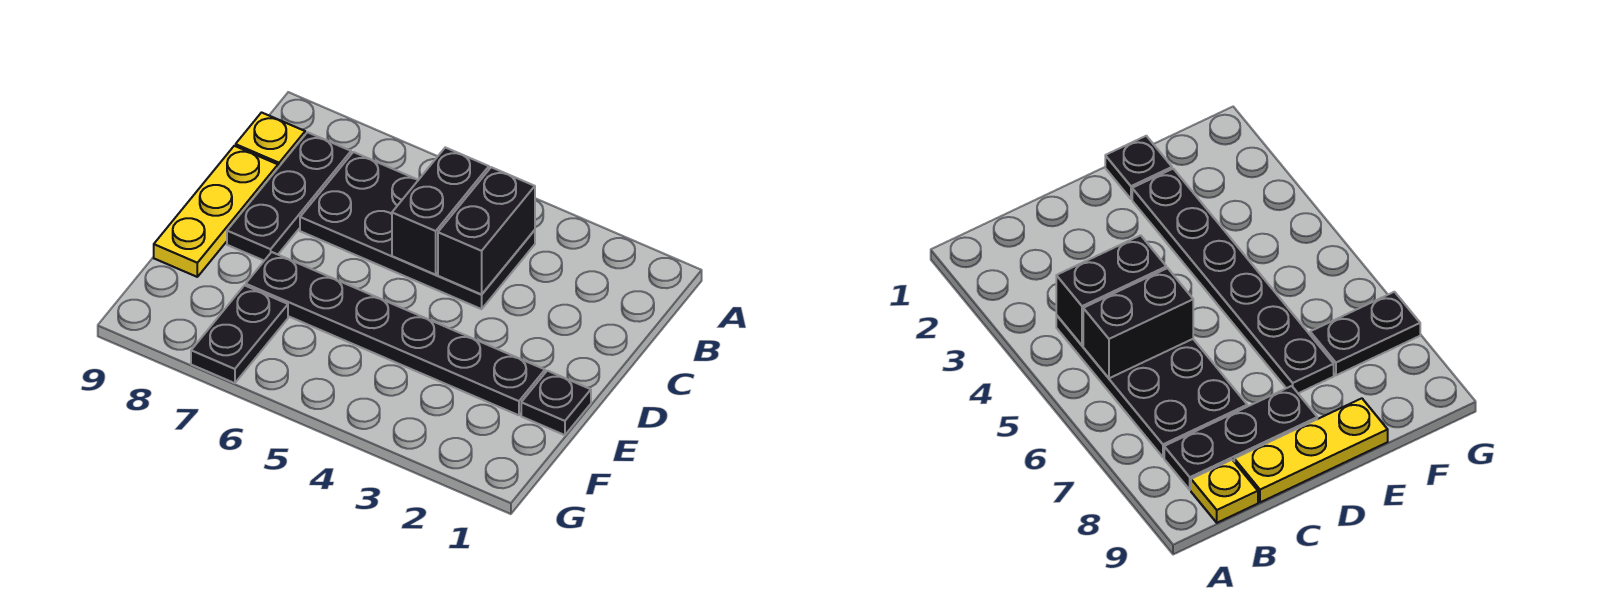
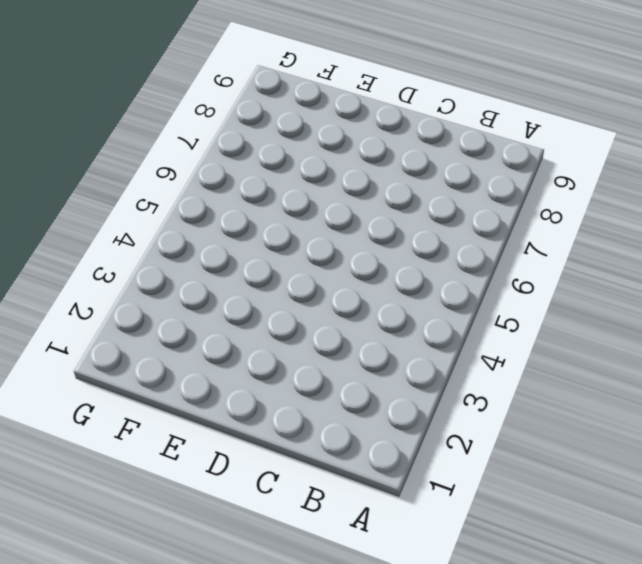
none -> black 2x4 plate [300,152,535,309]
none -> black 1x3 plate [227,132,351,261]

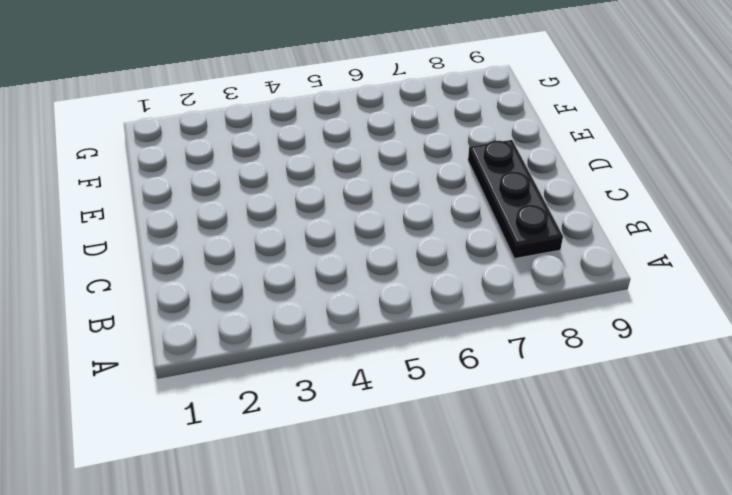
none -> black 2x4 plate [300,152,535,309]
none -> yellow 1x1 plate [236,113,305,167]

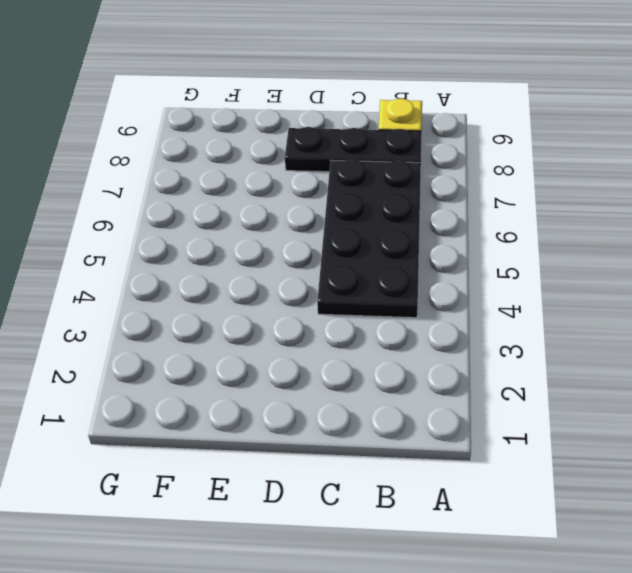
none -> yellow 1x3 plate [154,146,278,277]
none -> black 1x1 plate [521,371,591,435]

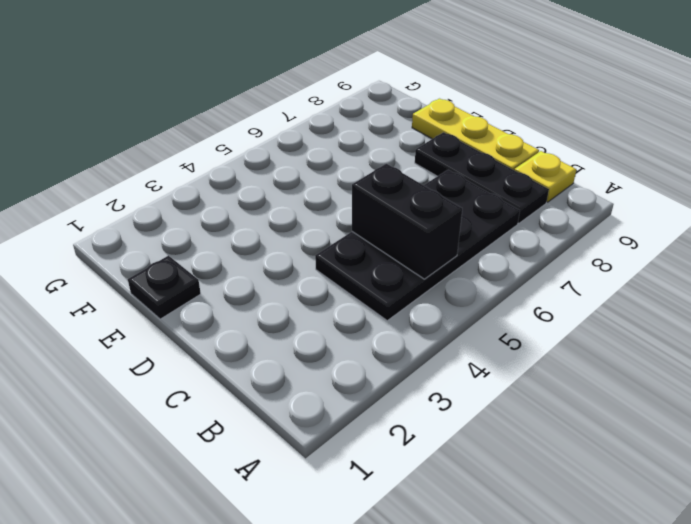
none -> black 1x6 plate [246,252,545,415]
none -> black 1x2 plate [191,285,288,383]

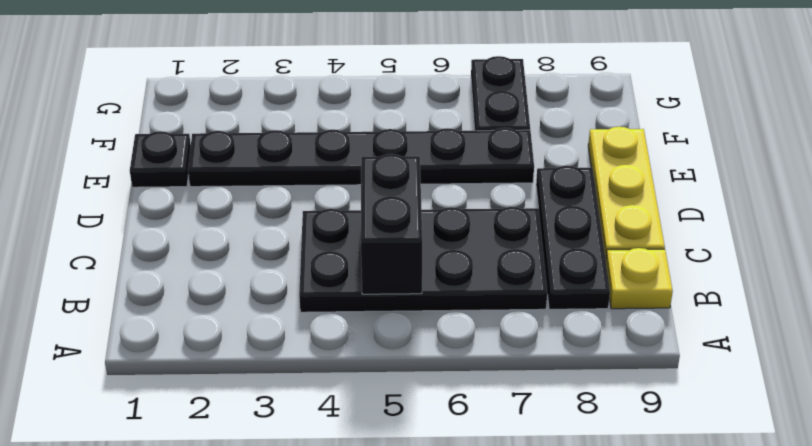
none -> black 1x2 brick [438,167,535,294]

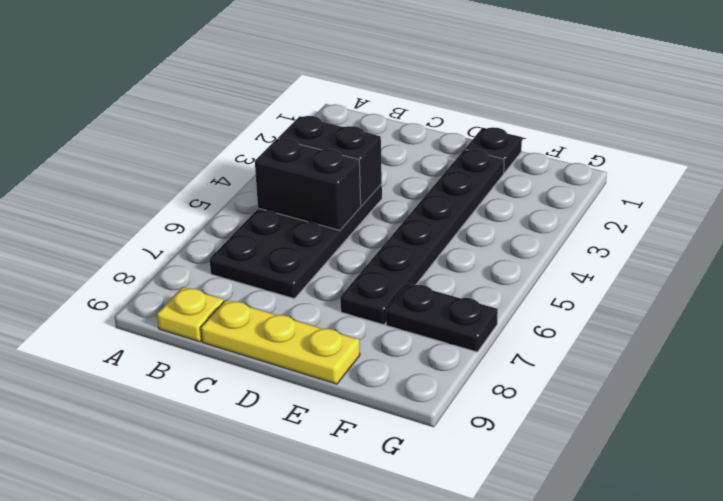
none -> black 1x3 plate [227,132,351,261]

